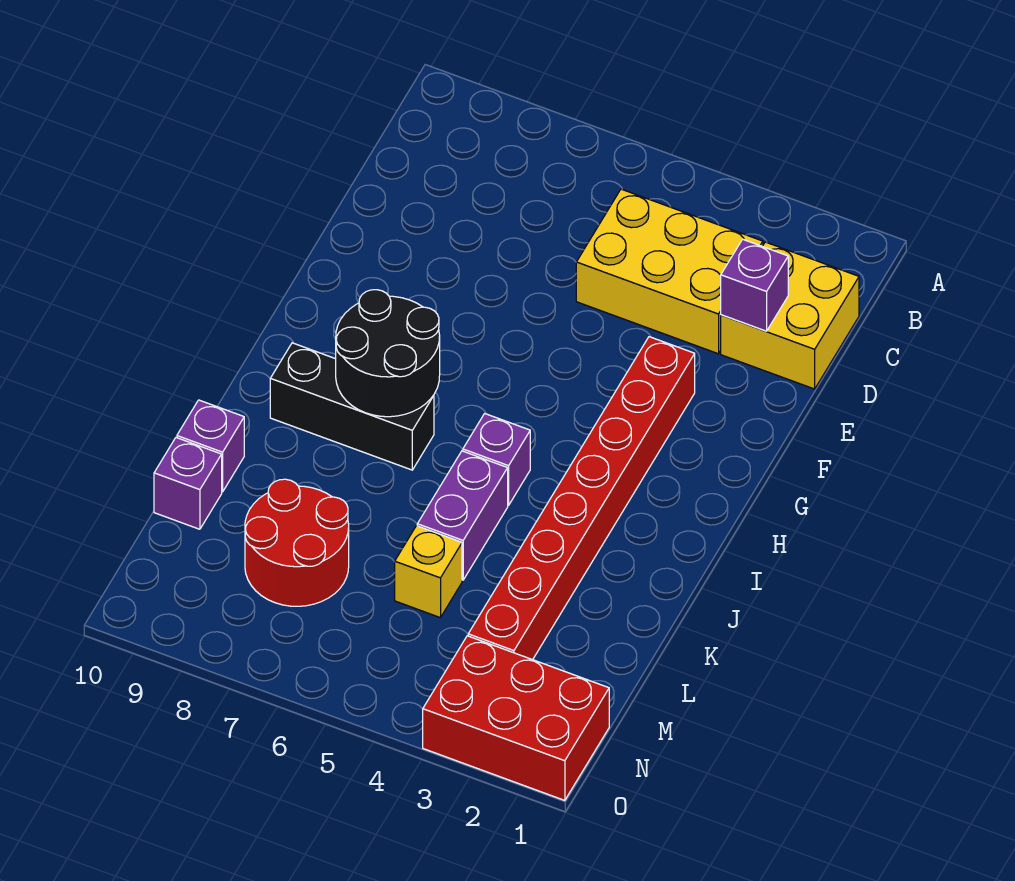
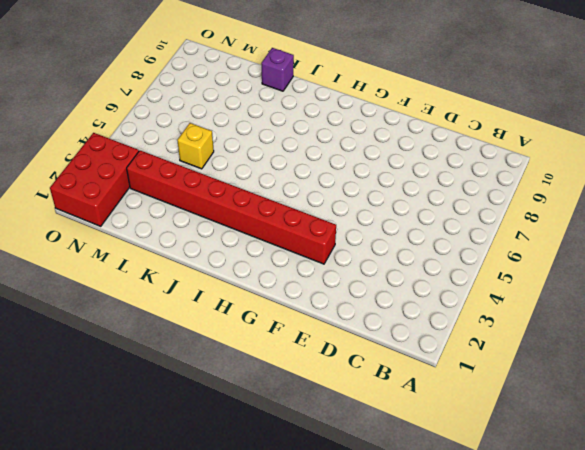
none -> yellow 2x2 brick [721,242,859,389]
none -> yellow 2x3 brick [576,189,763,354]
none -> purple 1x1 brick [463,414,530,505]

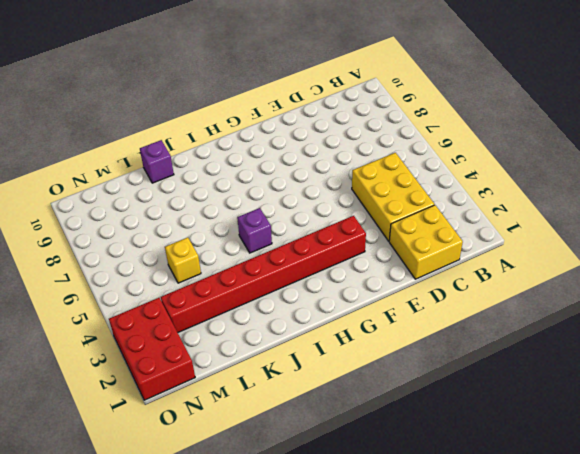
none -> black 1x3 brick [270,343,434,470]
none -> purple 1x2 brick [417,451,508,580]
none -> red 2x2 round brick [245,479,349,606]

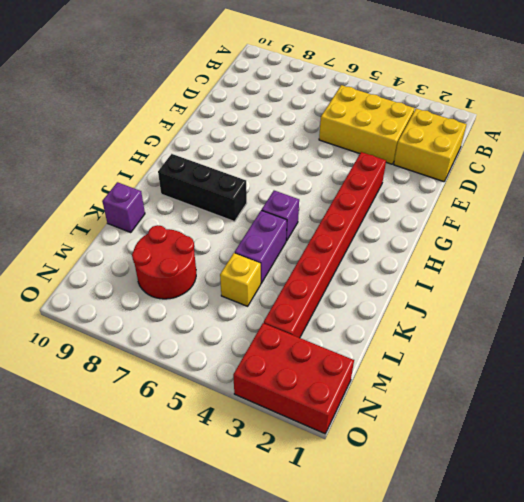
none -> purple 1x1 brick [154,438,222,529]
none -> purple 1x1 brick [721,239,788,331]
none -> black 2x2 round brick [336,290,440,417]

